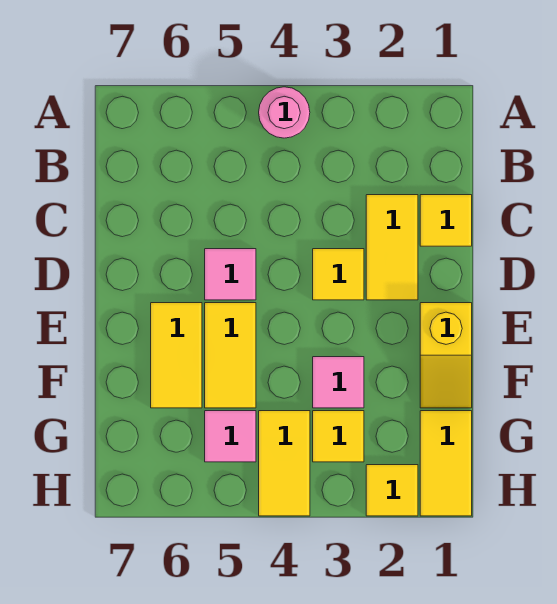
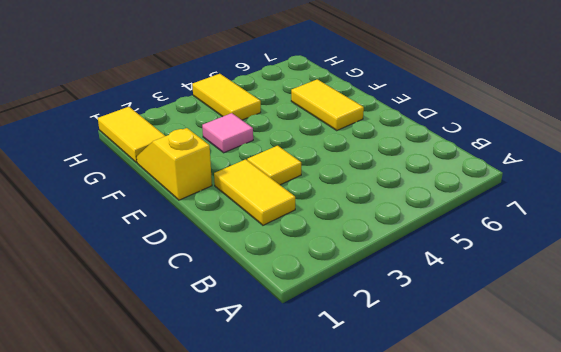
none -> pink 1x1 round brick [259,87,310,138]
none -> yellow 1x1 tile [420,195,472,246]
none -> pink 1x1 tile [205,249,256,300]

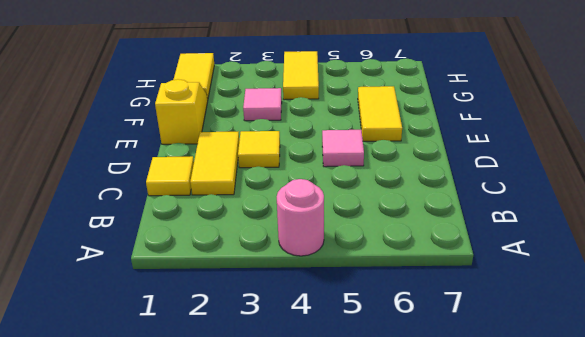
none -> yellow 1x2 tile [205,303,256,408]
none -> yellow 1x1 tile [313,411,364,462]
none -> pink 1x1 tile [205,411,256,462]

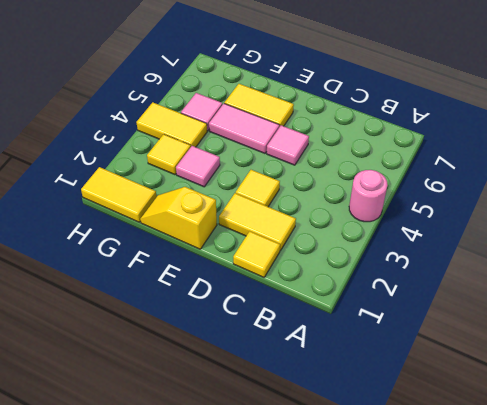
pink 1x2 tile [209,104,279,153] -> yellow 1x2 tile [205,303,256,408]
none -> yellow 1x1 tile [366,465,418,516]

